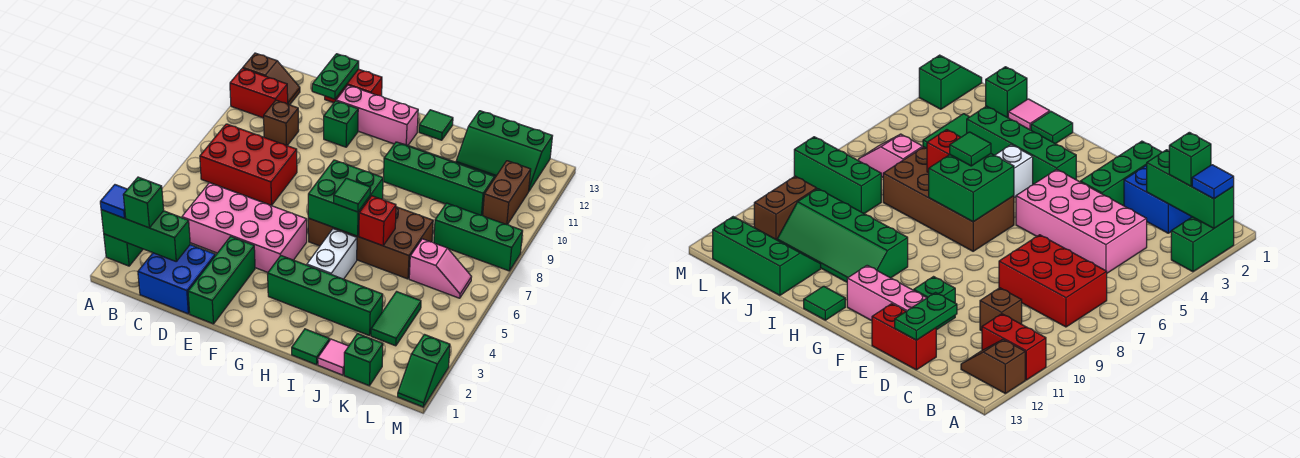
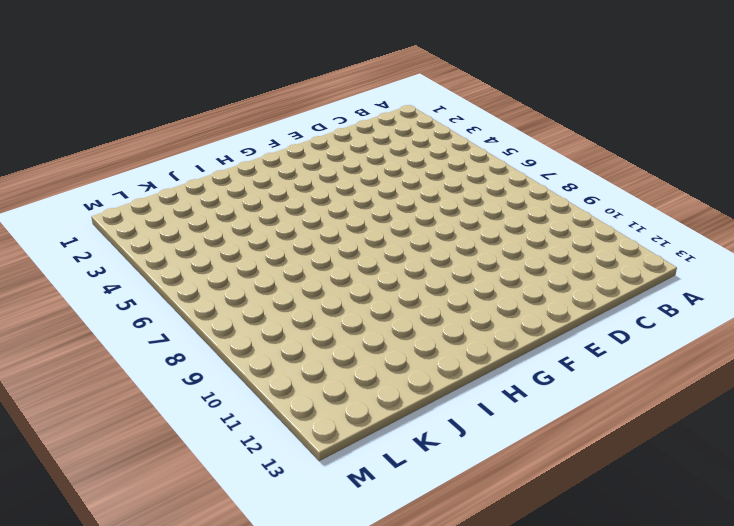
none -> green 1x2 brick [104,234,143,266]
none -> red 1x2 brick [230,68,288,118]
none -> brown 1x2 slope [243,53,300,105]
none -> red 2x3 brick [200,124,297,206]

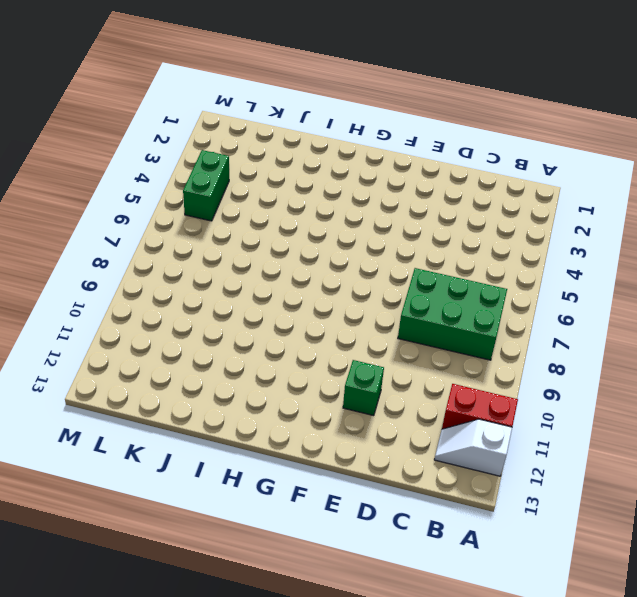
white 1x2 slope [434,419,512,476] -> brown 1x2 slope [243,53,300,105]
green 2x3 brick [398,268,507,360] -> red 2x3 brick [200,124,297,206]
green 1x2 brick [183,150,229,221] -> green 1x2 brick moved to [104,234,143,266]
none -> blue 2x2 brick [138,245,215,314]
none -> pink 2x4 brick [182,183,307,272]
none -> brown 1x1 brick [264,100,299,146]
none -> red 1x2 brick [325,69,382,103]

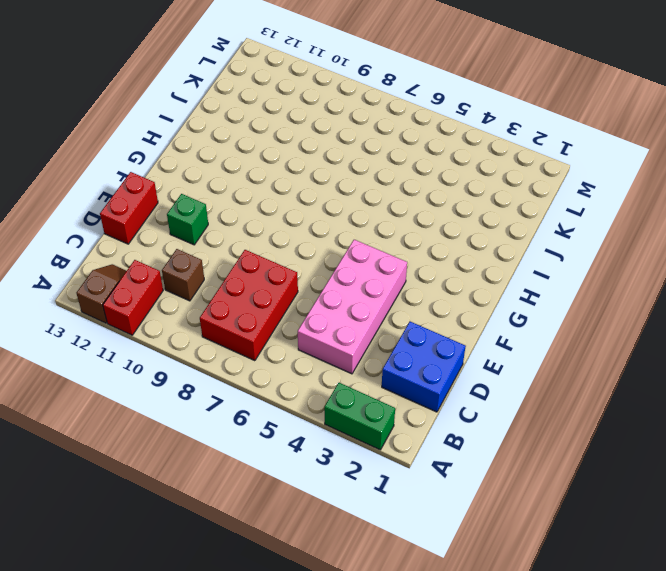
none -> green 1x3 brick [188,236,255,324]
none -> pink 1x3 brick [336,85,418,145]
none -> green 1x4 brick [268,256,383,336]
none -> brown 2x4 brick [308,207,433,279]

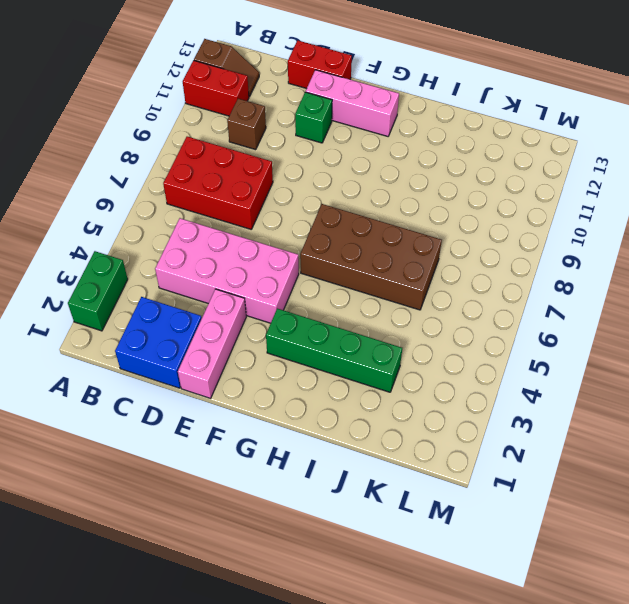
pink 1x3 brick [178,289,246,398] -> green 1x3 brick [188,236,255,324]
none -> white 1x2 brick [307,229,357,279]
none -> green 2x4 slope [384,142,496,215]
none -> green 1x1 tile [419,110,453,140]
none -> green 1x1 tile [292,329,330,365]

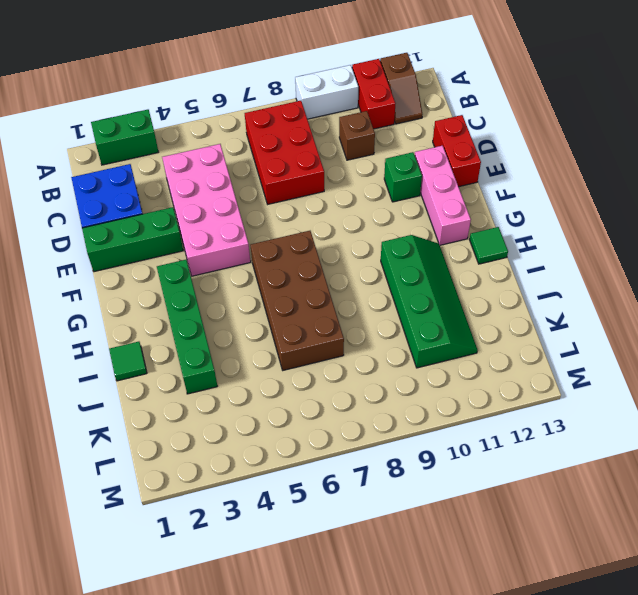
white 1x2 brick [295,65,358,119] -> white 1x2 brick moved to [307,229,357,279]
none -> pink 1x1 tile [318,339,349,375]
none -> green 2x3 slope [456,111,552,191]
none -> green 1x1 brick [344,334,383,386]
none -> green 1x2 tile [371,292,421,346]

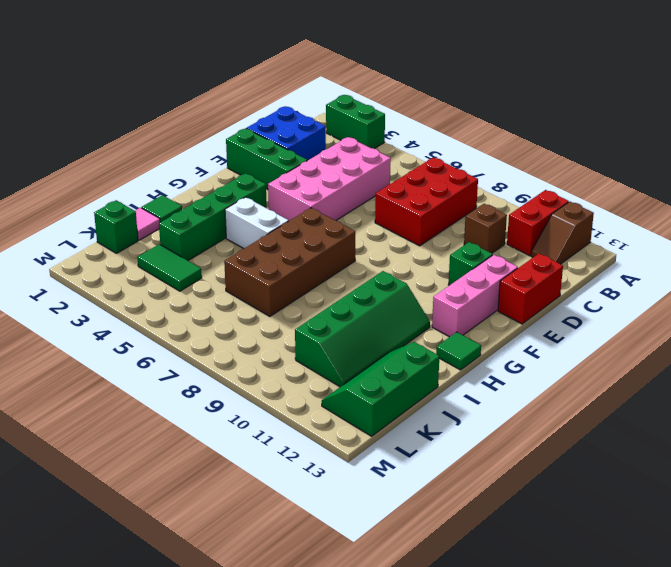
none -> pink 1x2 slope [409,239,472,298]
none -> green 1x3 brick [434,203,523,271]
none -> brown 1x2 brick [483,161,531,225]
none -> green 1x2 slope [398,335,450,407]

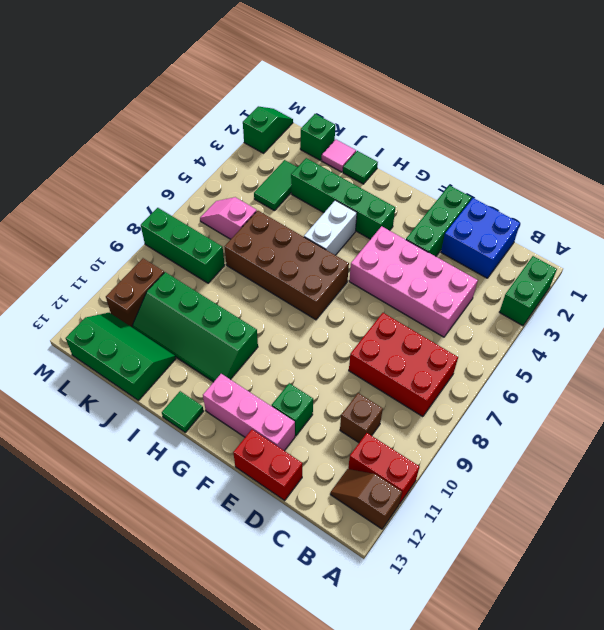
none -> green 1x3 brick [101,210,190,261]
none -> green 1x2 plate [312,54,359,99]
none -> green 2x2 brick [308,160,383,236]
none -> red 1x1 brick [359,196,396,246]

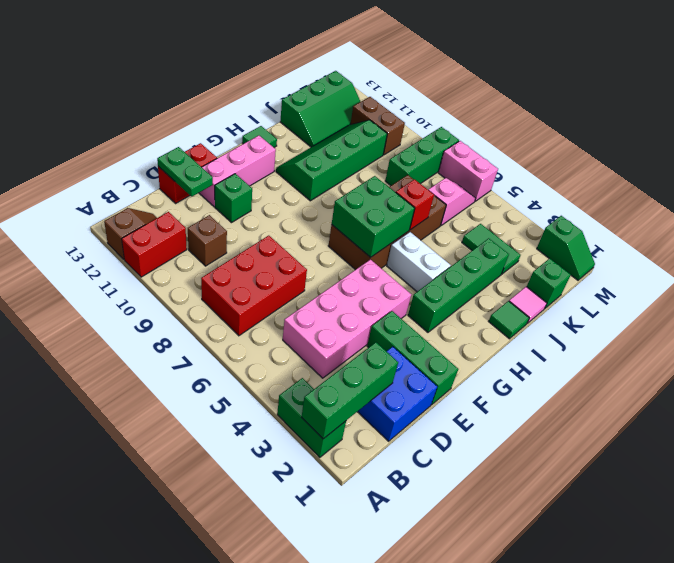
pink 1x2 brick [438,141,498,201] -> none
none -> blue 1x1 tile [100,185,127,218]
none -> green 1x1 brick [123,177,164,228]
none -> green 1x1 tile [334,178,371,212]

